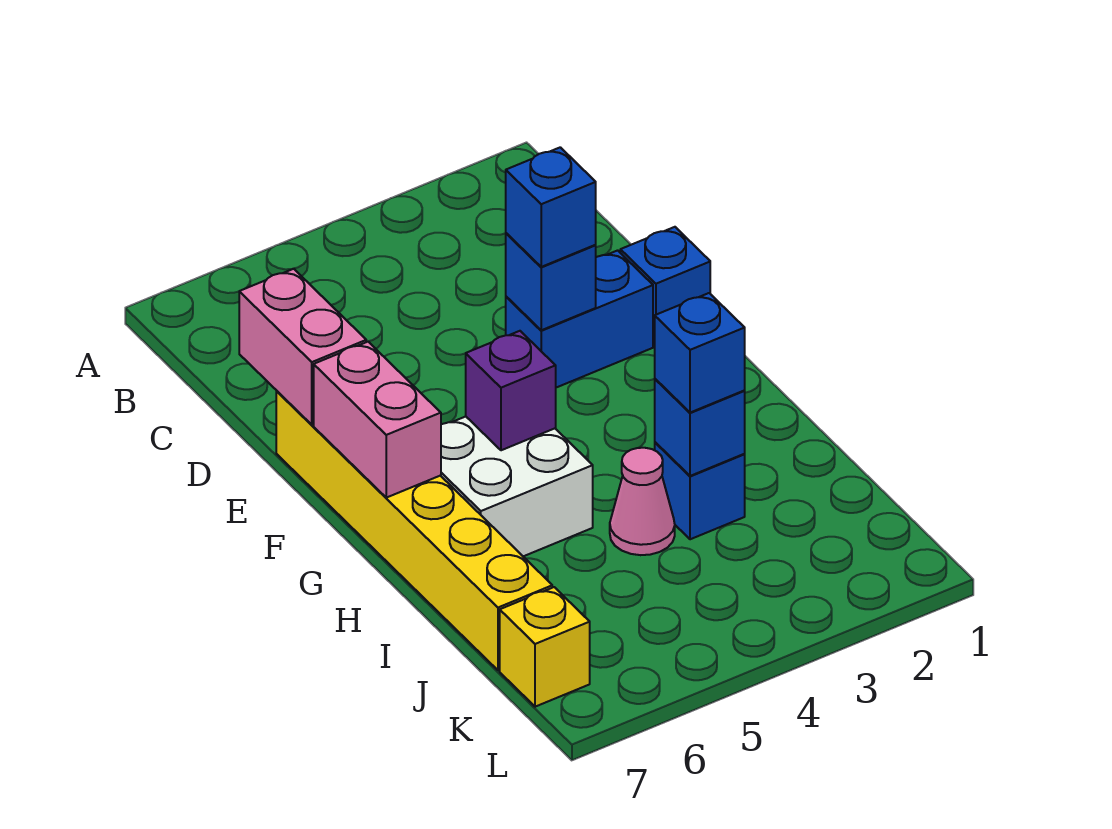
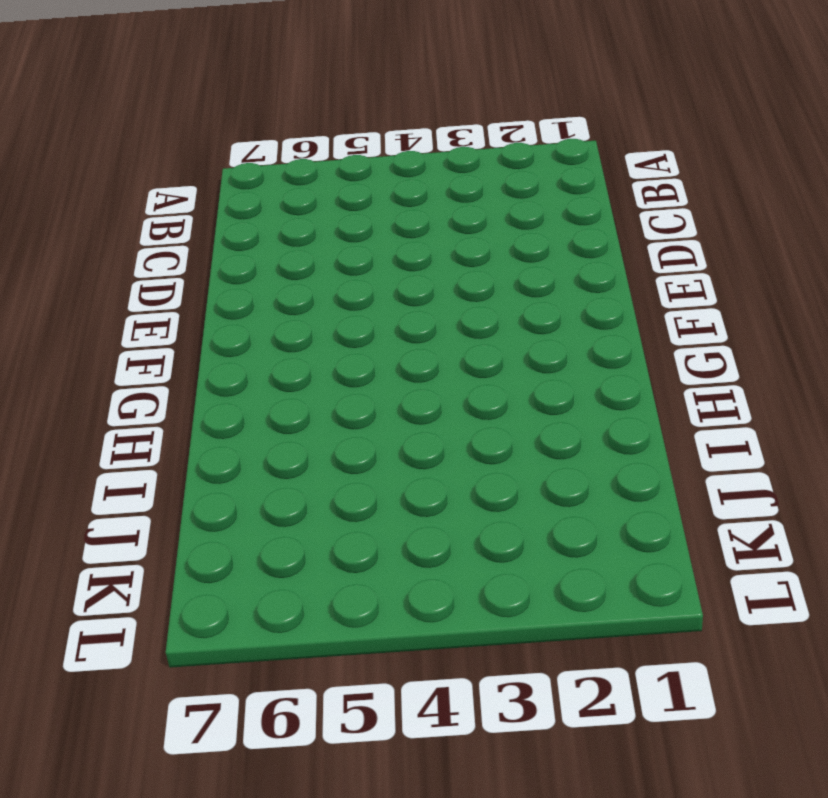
none -> blue 1x1 brick [620,227,710,345]
none -> blue 1x2 brick [506,250,653,388]
none -> yellow 1x6 brick [276,391,552,670]

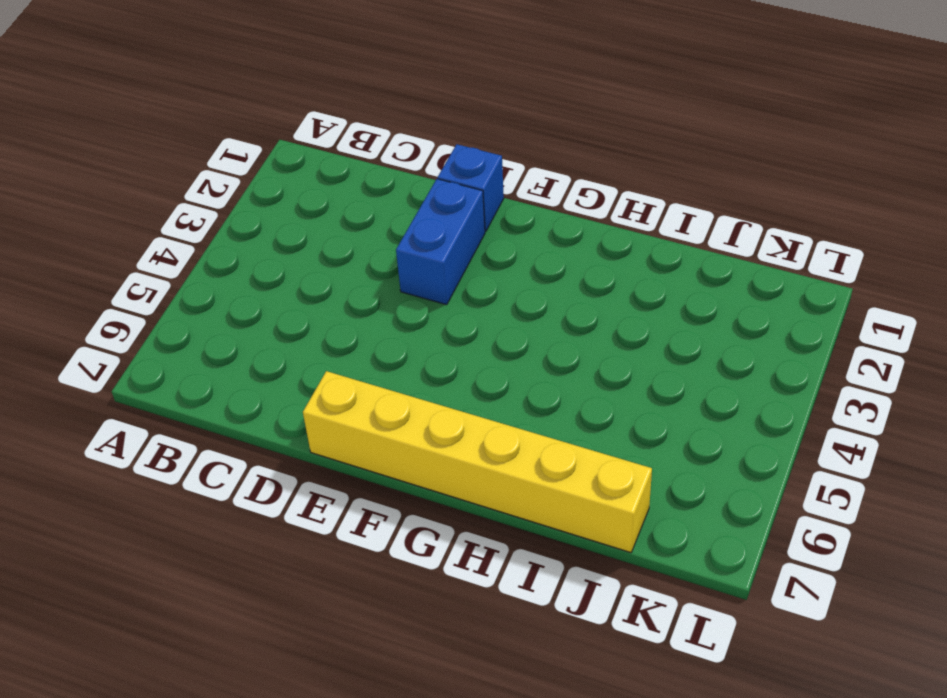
none -> white 2x2 brick [441,417,593,556]
none -> blue 1x1 brick [655,442,745,539]
none -> pink 1x1 cone [610,448,675,555]

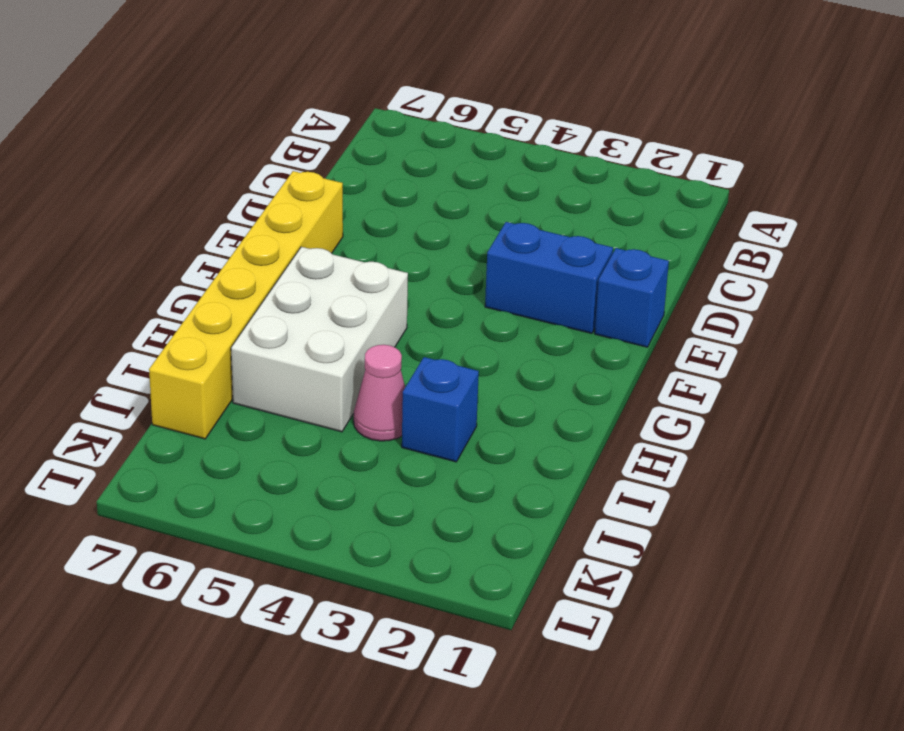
white 2x3 brick [231,247,408,432] -> white 2x2 brick [441,417,593,556]
none -> yellow 1x1 brick [500,587,590,707]
none -> pink 1x2 brick [239,269,366,425]
none -> blue 1x1 brick [506,233,596,330]

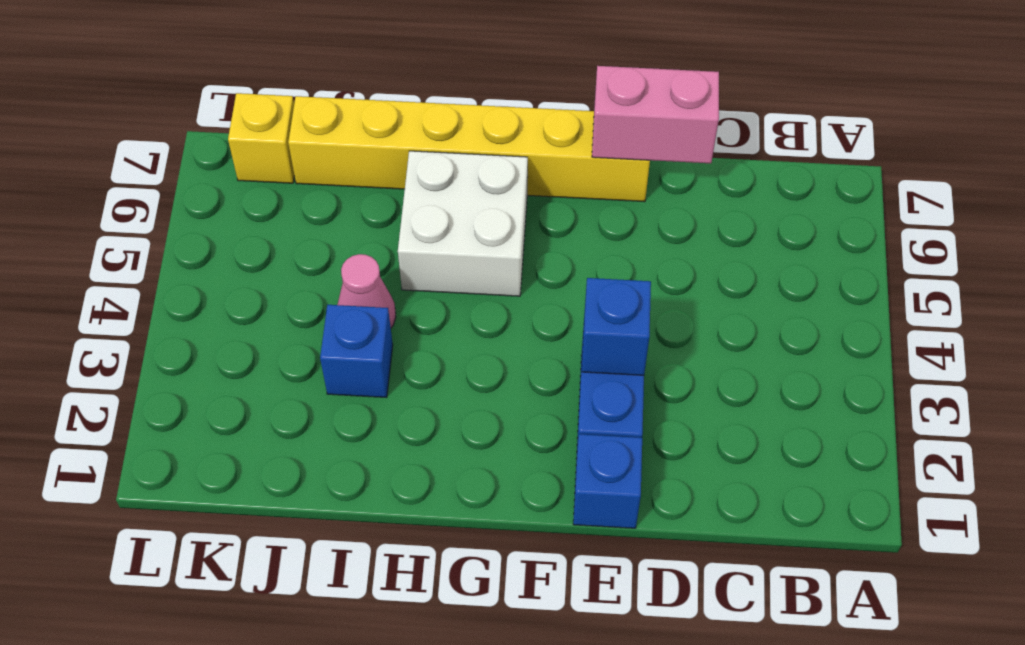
none -> pink 1x2 brick [314,342,441,498]
none -> purple 1x1 brick [466,331,556,450]
none -> blue 1x1 brick [655,379,745,476]

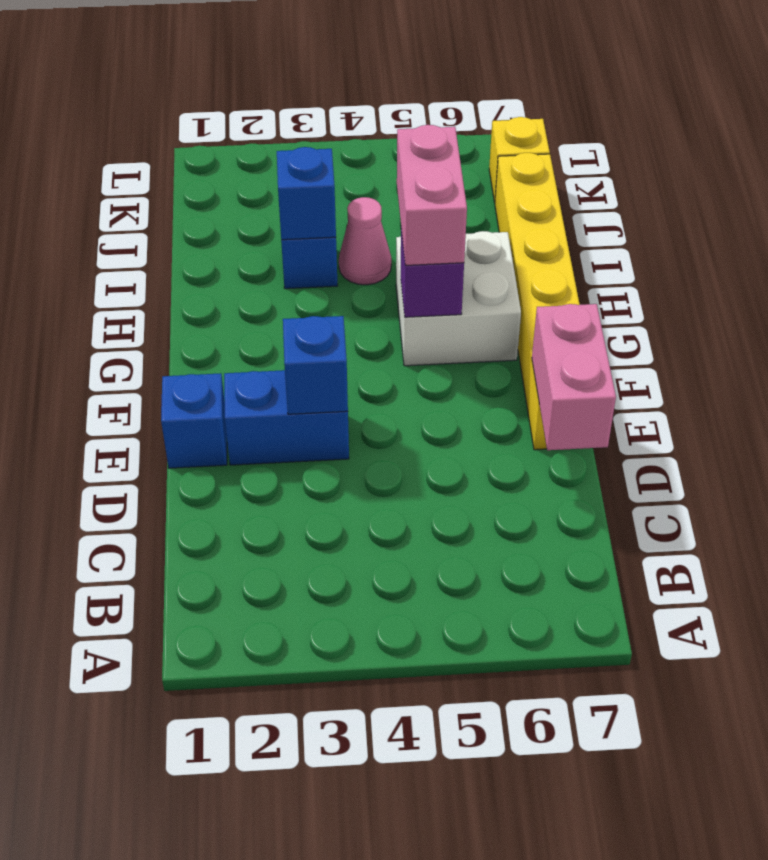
pink 1x2 brick [397,125,467,265] -> pink 1x2 brick moved to [314,342,441,498]
none -> blue 1x1 brick [506,147,596,267]
none -> blue 1x1 brick [655,293,745,413]

